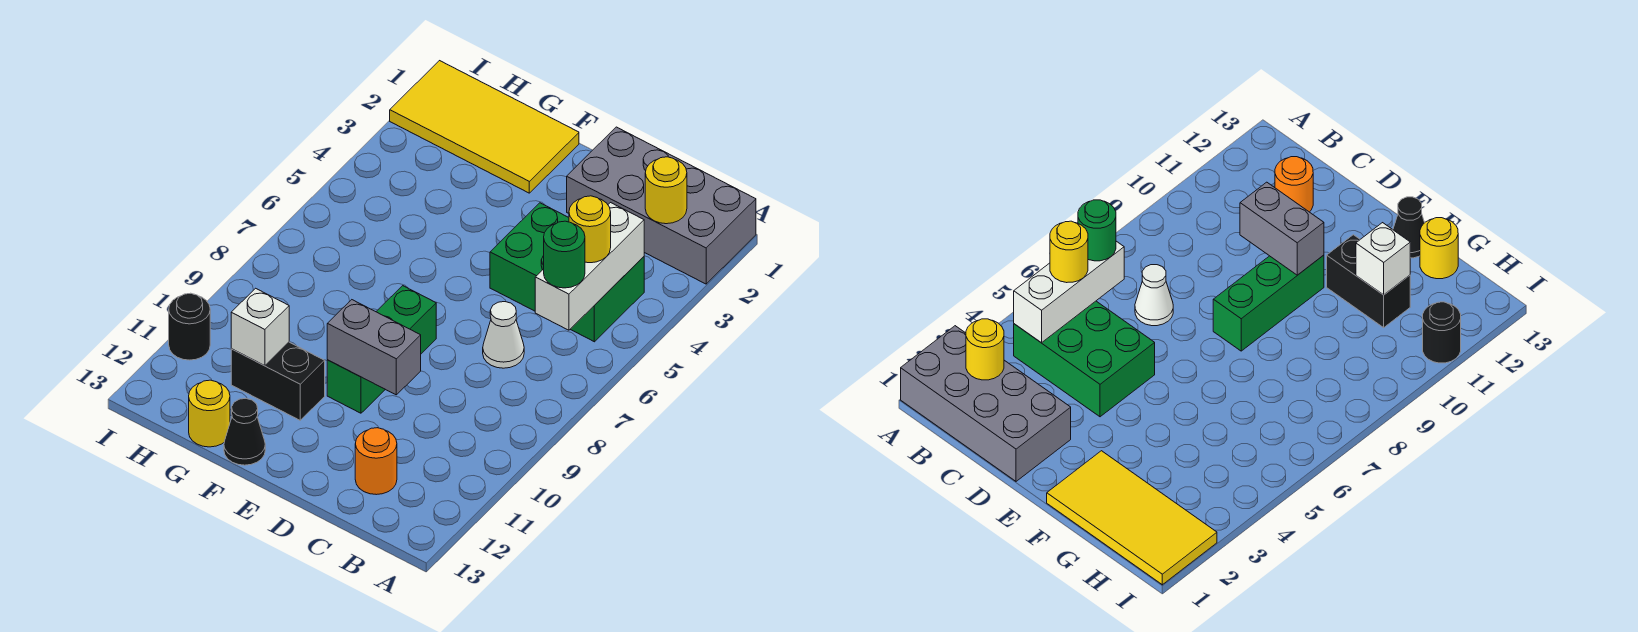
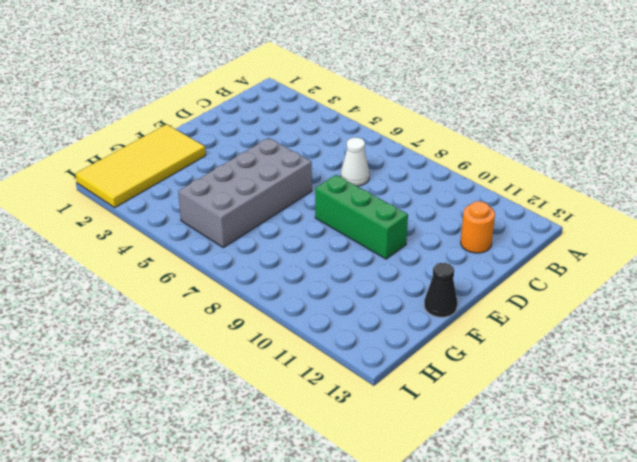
grey 2x4 brick [178,138,312,248] -> grey 2x4 brick moved to [567,127,756,284]
none -> green 2x3 brick [490,203,644,342]
none -> black 1x2 brick [231,342,325,420]
none -> yellow 1x1 round brick [189,380,230,447]

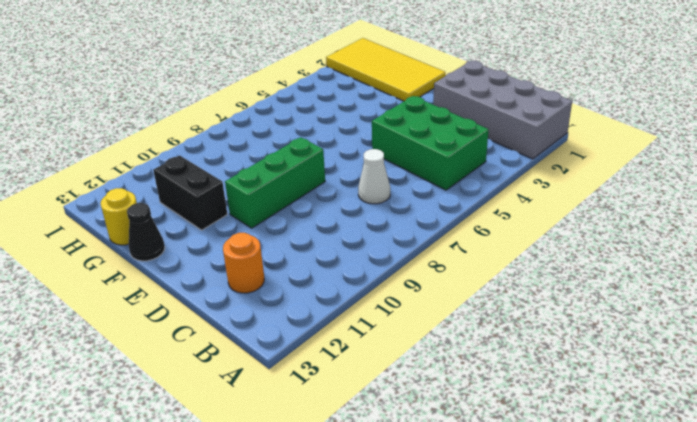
none -> black 1x1 round brick [169,293,210,360]
none -> yellow 1x1 round brick [645,157,687,224]
none -> white 1x3 brick [535,203,644,330]

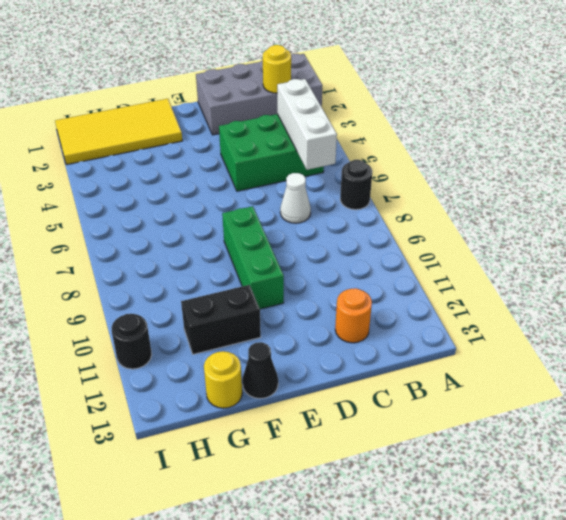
black 1x1 round brick [340,160,372,210] -> none
none -> grey 1x2 brick [327,300,421,395]
none -> white 1x1 brick [231,288,289,366]
none -> yellow 1x1 round brick [569,196,611,263]

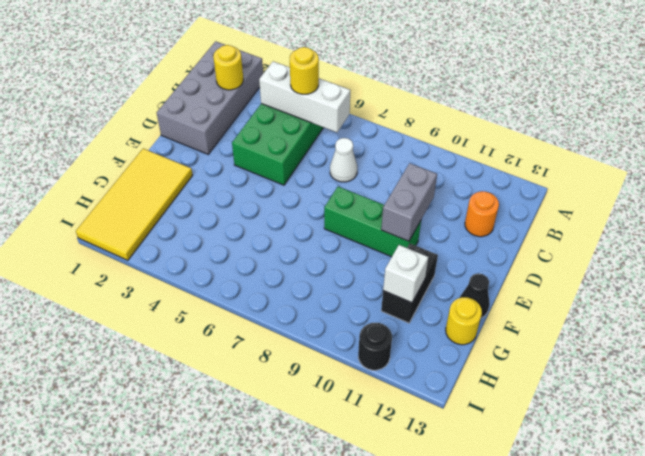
none -> green 1x1 round brick [544,221,585,288]

